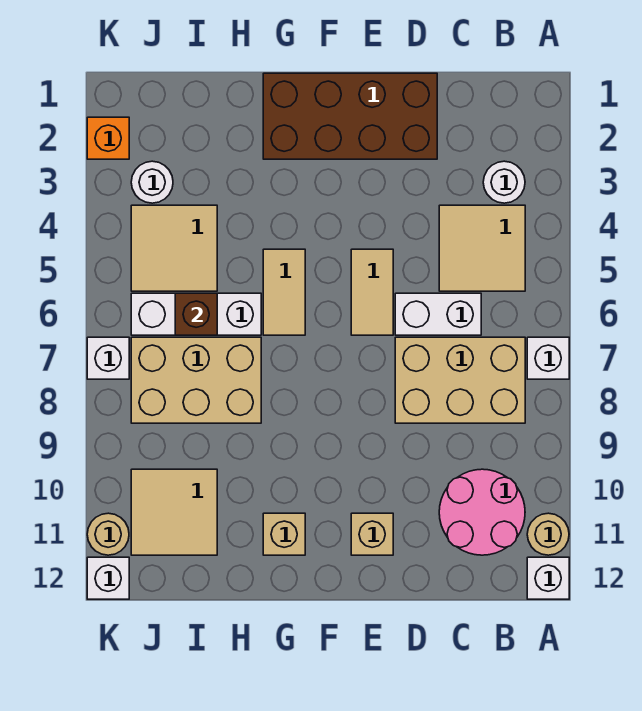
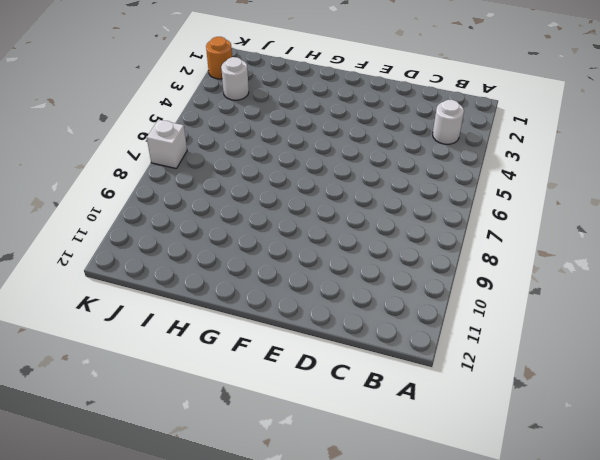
orange 1x1 round brick [206,37,232,79] -> orange 1x1 brick [87,117,129,159]
none -> white 1x1 brick [527,337,569,379]
none -> tan 1x1 round brick [527,513,569,555]
none -> white 1x1 brick [527,557,569,599]

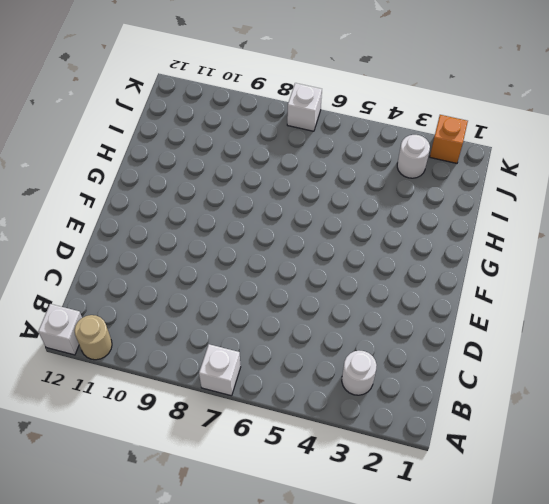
none -> tan 2x2 tile [439,205,525,291]
none -> tan 2x3 brick [395,337,525,423]
none -> pink 2x2 round brick [439,469,525,555]

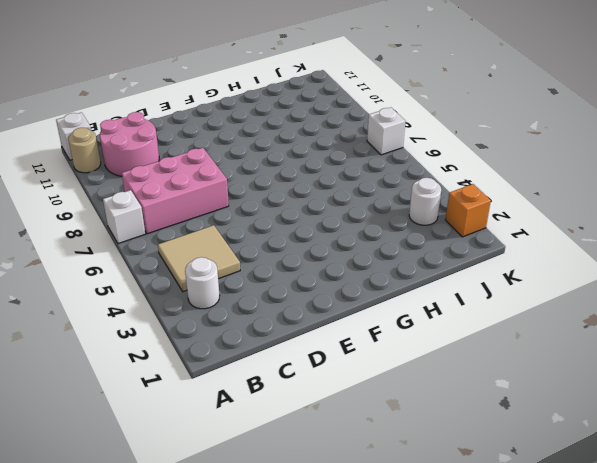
pink 2x3 brick [122,148,229,234] -> tan 2x3 brick [395,337,525,423]
none -> white 1x2 brick [395,293,481,335]
none -> brown 2x4 brick [263,73,437,159]
none -> tan 1x2 tile [351,249,393,335]

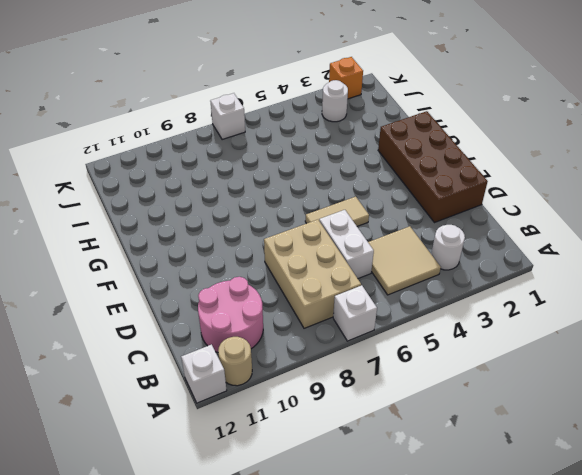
none -> tan 1x1 brick [351,513,393,555]
none -> tan 1x2 tile [263,249,305,335]
none -> tan 1x1 brick [263,513,305,555]

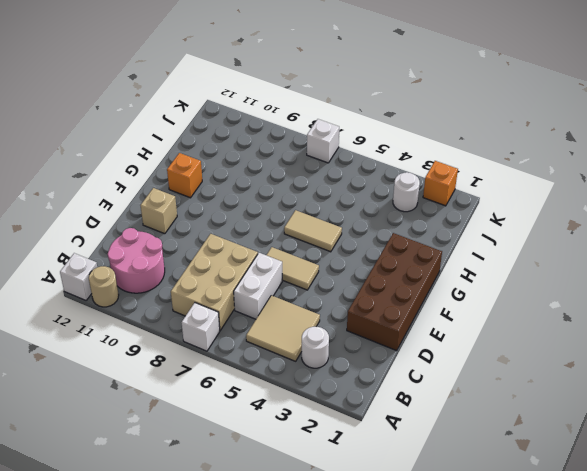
orange 1x1 brick [167,153,202,198] -> tan 1x1 brick [263,513,305,555]
none -> white 1x3 brick [131,293,261,335]
none -> tan 2x3 brick [131,337,261,423]
none -> tan 2x2 tile [131,205,217,291]

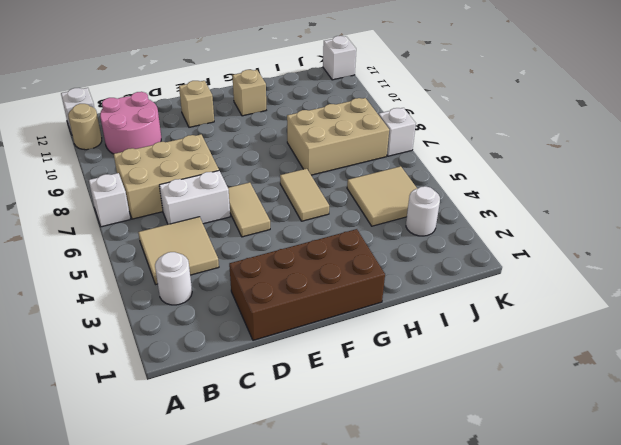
none -> white 1x3 brick [131,293,261,335]
none -> tan 2x2 tile [131,469,217,555]
none -> orange 1x1 brick [87,117,129,159]

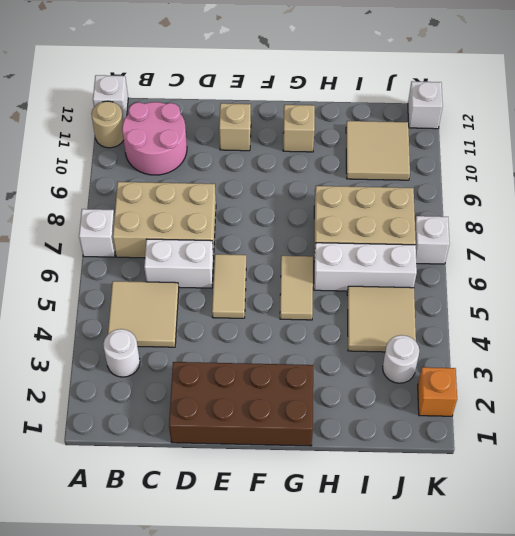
none -> tan 1x1 round brick [87,513,129,555]
none -> brown 1x1 brick [175,293,217,335]

